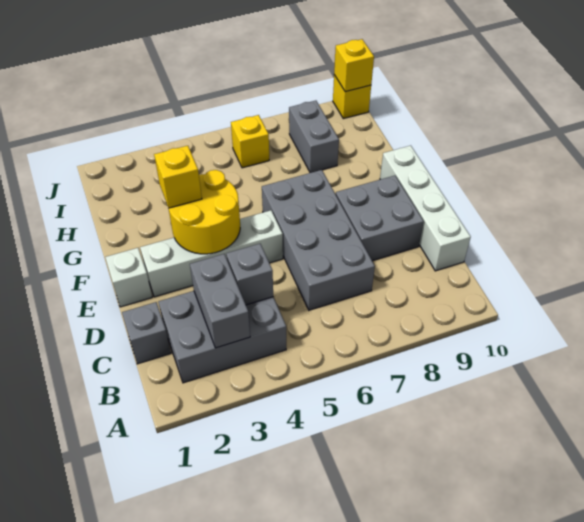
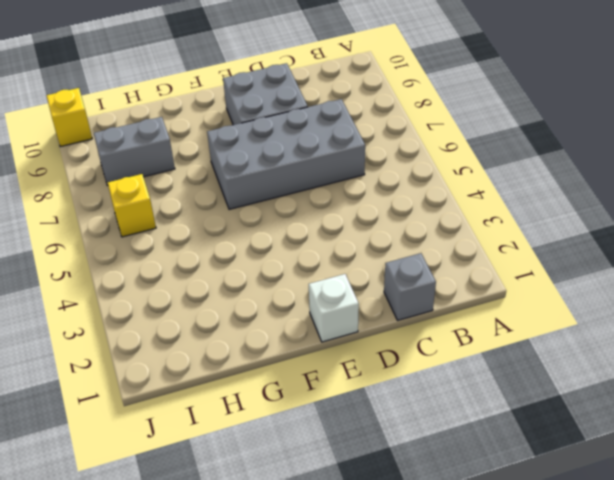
none -> grey 2x3 brick [158,291,286,383]
none -> white 1x4 brick [380,146,471,271]
none -> white 1x4 brick [140,210,283,297]

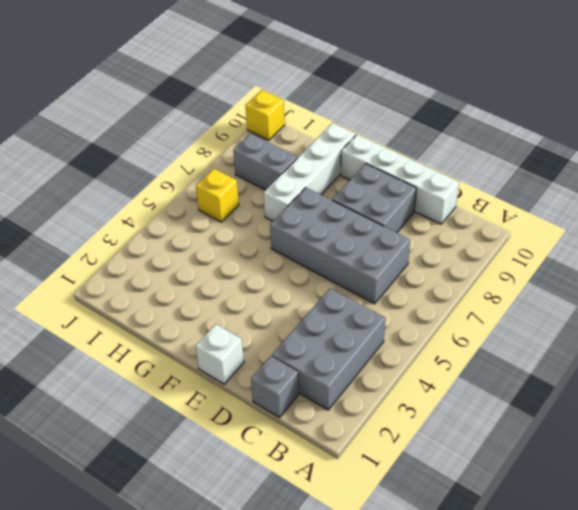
white 1x4 brick [264,123,356,221] -> white 1x4 brick moved to [140,210,283,297]
none -> grey 1x2 brick [190,254,250,348]
none -> grey 1x1 brick [226,244,273,305]
none -> yellow 2x2 round brick [169,170,240,254]

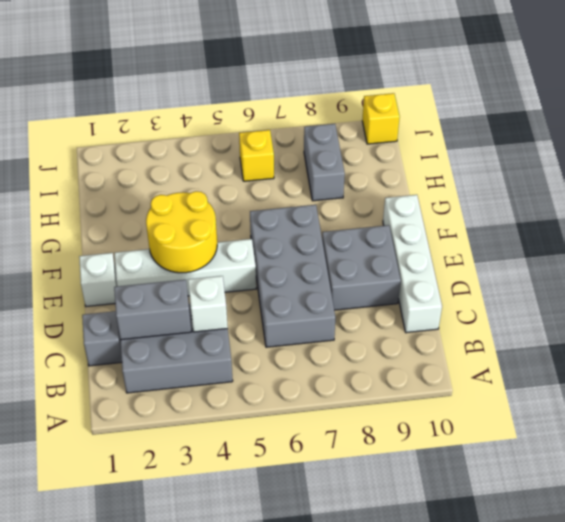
grey 1x2 brick [114,280,191,340] -> grey 1x2 brick turned to [190,254,250,348]
white 1x1 brick [188,276,228,332] -> grey 1x1 brick [226,244,273,305]
none -> yellow 1x1 brick [334,39,374,92]
none -> yellow 1x1 brick [154,146,202,208]

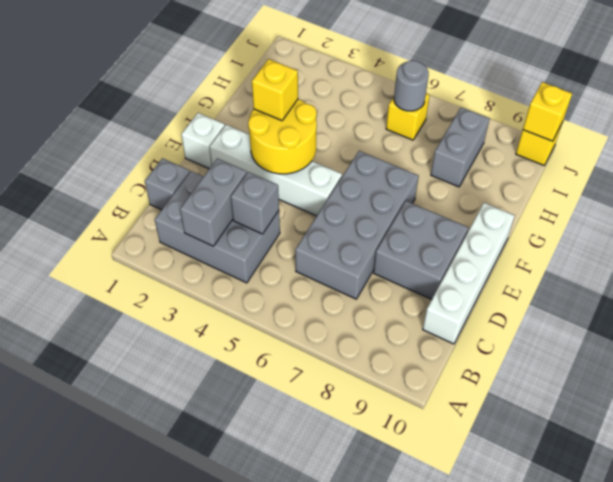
grey 1x1 round brick [394,60,429,111] -> none

